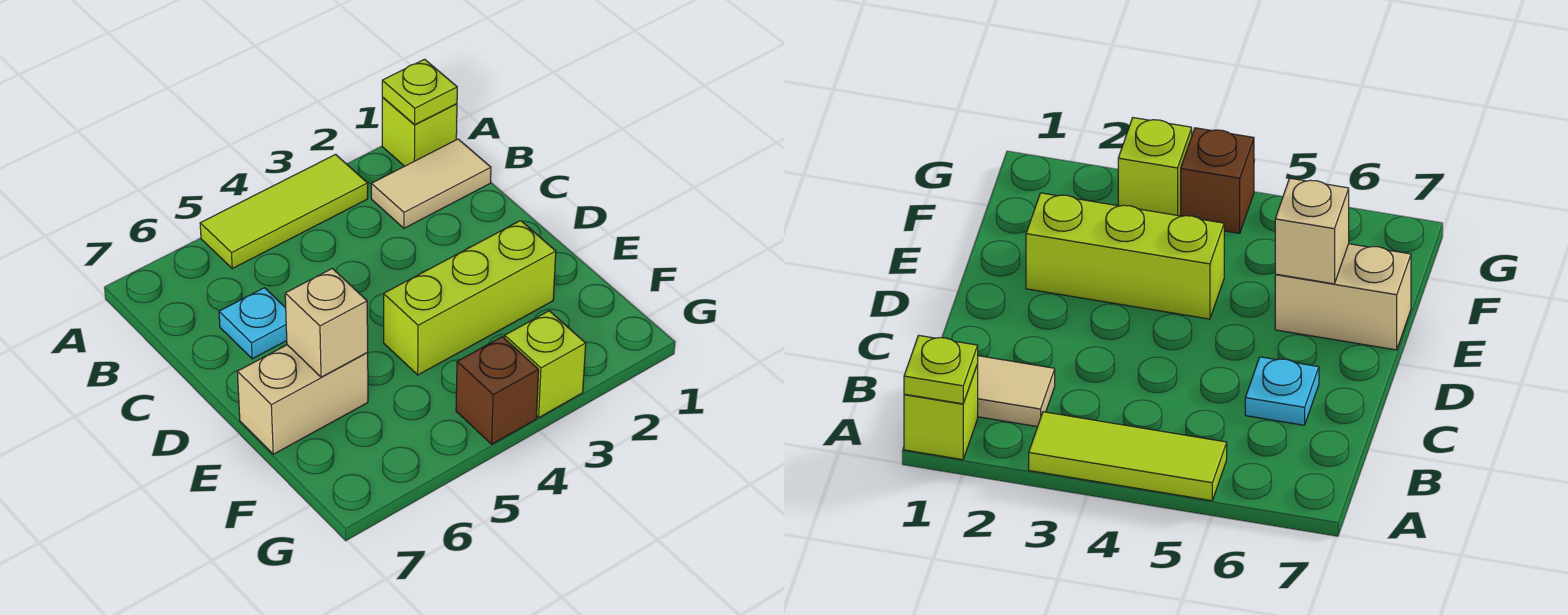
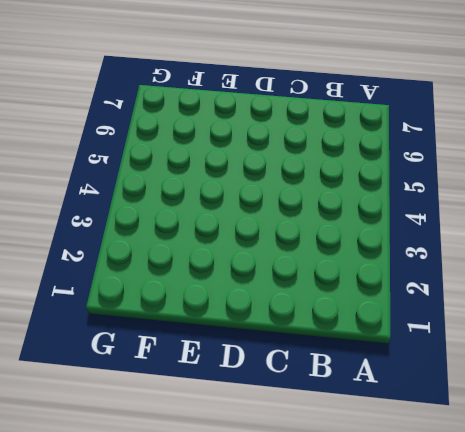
none -> lime 1x1 brick [382,97,457,166]
none -> lime 1x3 tile [200,154,368,269]

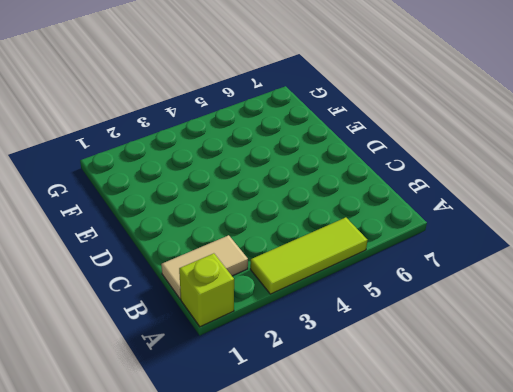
none -> cyan 1x1 plate [219,288,287,359]
none -> lime 1x3 brick [384,221,556,375]

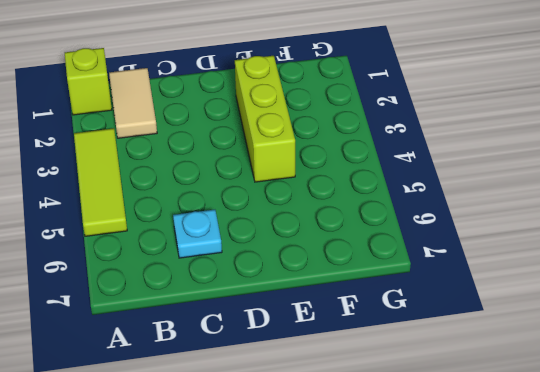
none -> tan 1x2 brick [237,345,368,454]
none -> lime 1x1 brick [505,311,586,417]

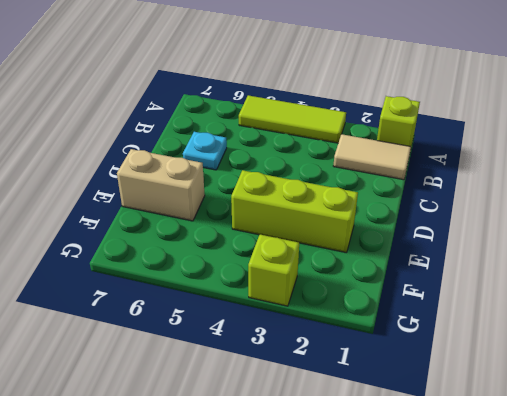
none -> brown 1x1 brick [456,337,539,444]
none -> lime 1x1 plate [382,59,457,125]

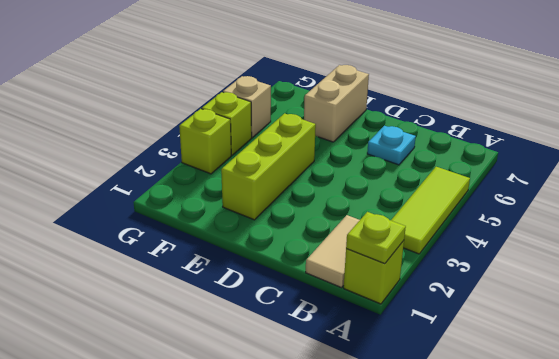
lime 1x1 brick [202,92,252,155] -> brown 1x1 brick [456,337,539,444]
tan 1x1 brick [223,76,271,138] -> tan 1x1 brick moved to [285,268,368,377]

